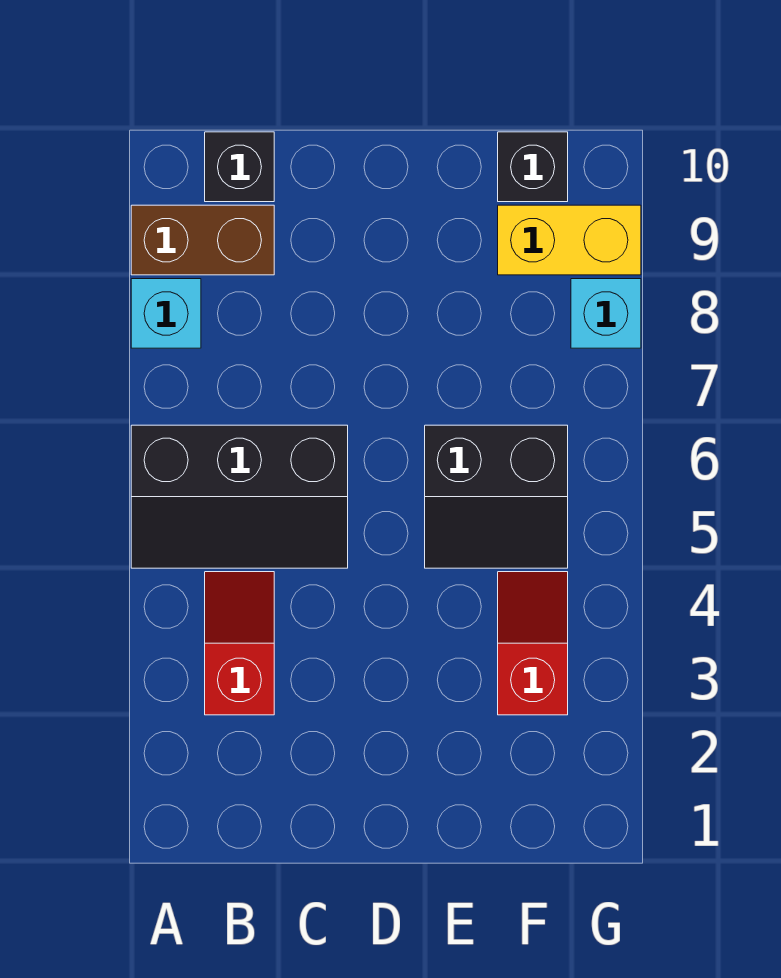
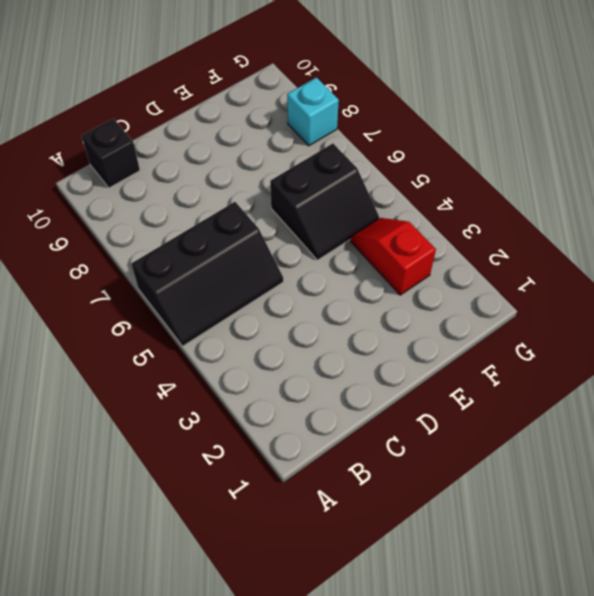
none -> cyan 1x1 brick [131,279,201,348]
none -> brown 1x2 brick [131,205,274,275]

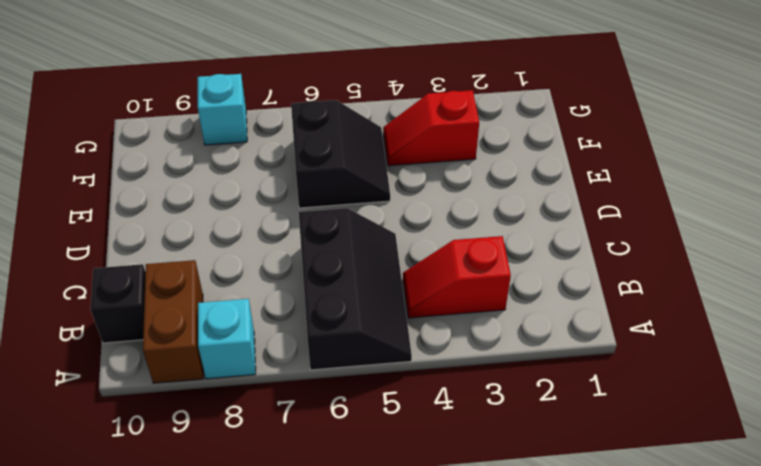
none -> yellow 1x2 brick [498,205,641,275]
none -> black 1x1 brick [498,132,568,202]

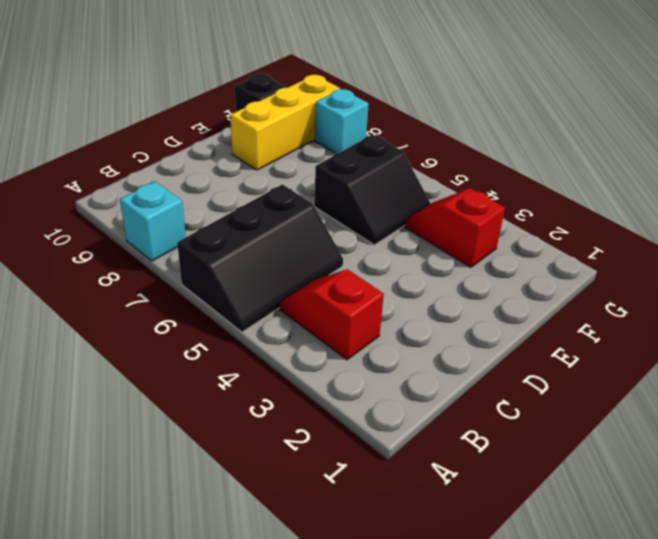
yellow 1x3 brick [230,75,340,170] -> yellow 1x2 brick [498,205,641,275]
none -> brown 1x2 brick [131,205,274,275]
none -> black 1x1 brick [205,132,274,202]

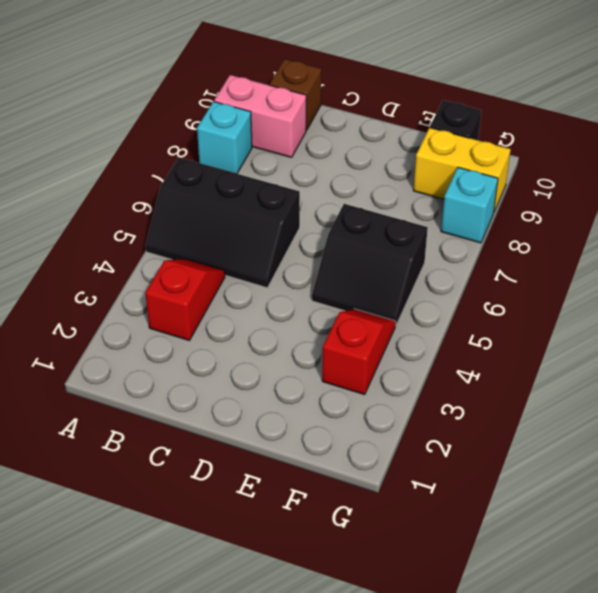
pink 1x2 brick [214,75,306,157] -> brown 1x2 brick [131,205,274,275]
brown 1x1 brick [270,59,321,130] -> black 1x1 brick [205,132,274,202]

